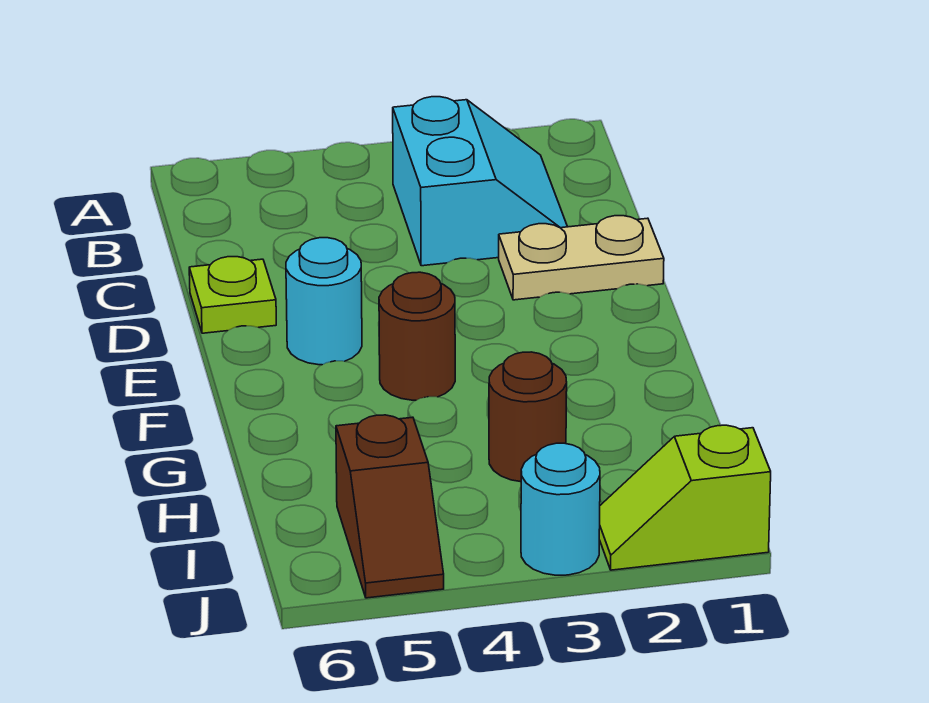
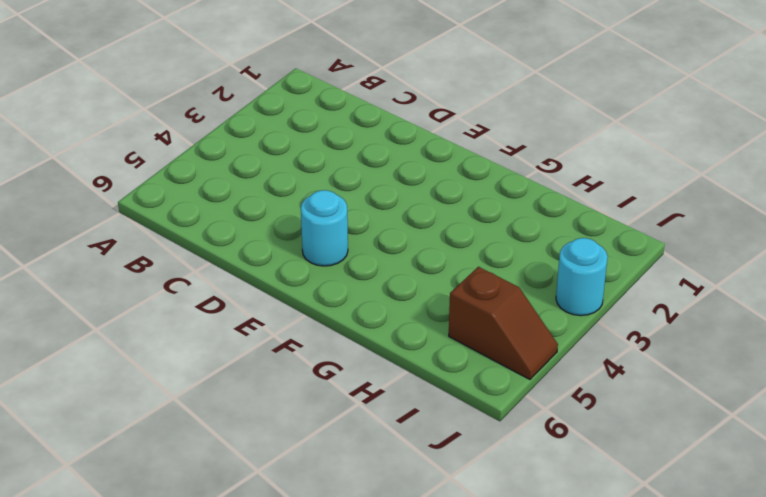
none -> cyan 2x2 slope [393,97,567,266]
none -> tan 1x2 plate [499,216,664,300]

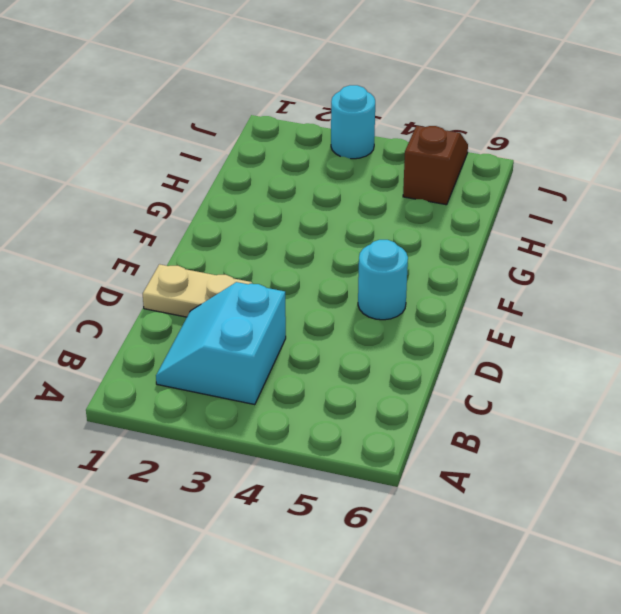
none -> lime 1x1 plate [189,257,276,333]
none -> brown 1x1 round brick [379,272,455,400]

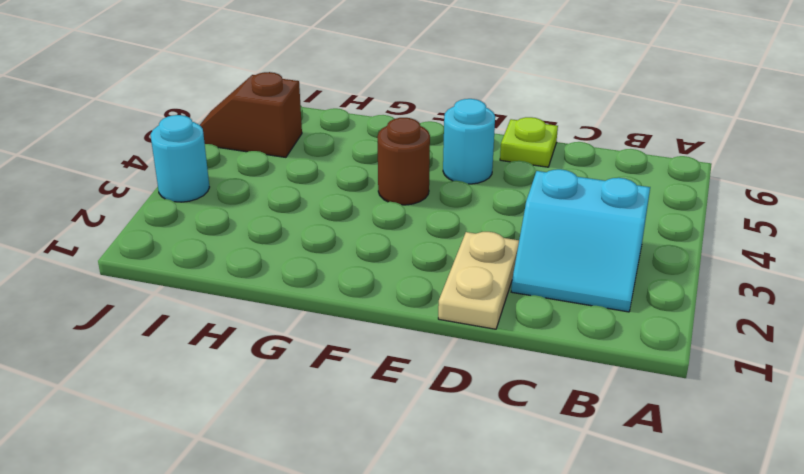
none -> brown 1x1 round brick [489,352,567,482]
none -> lime 1x2 slope [599,425,771,570]

